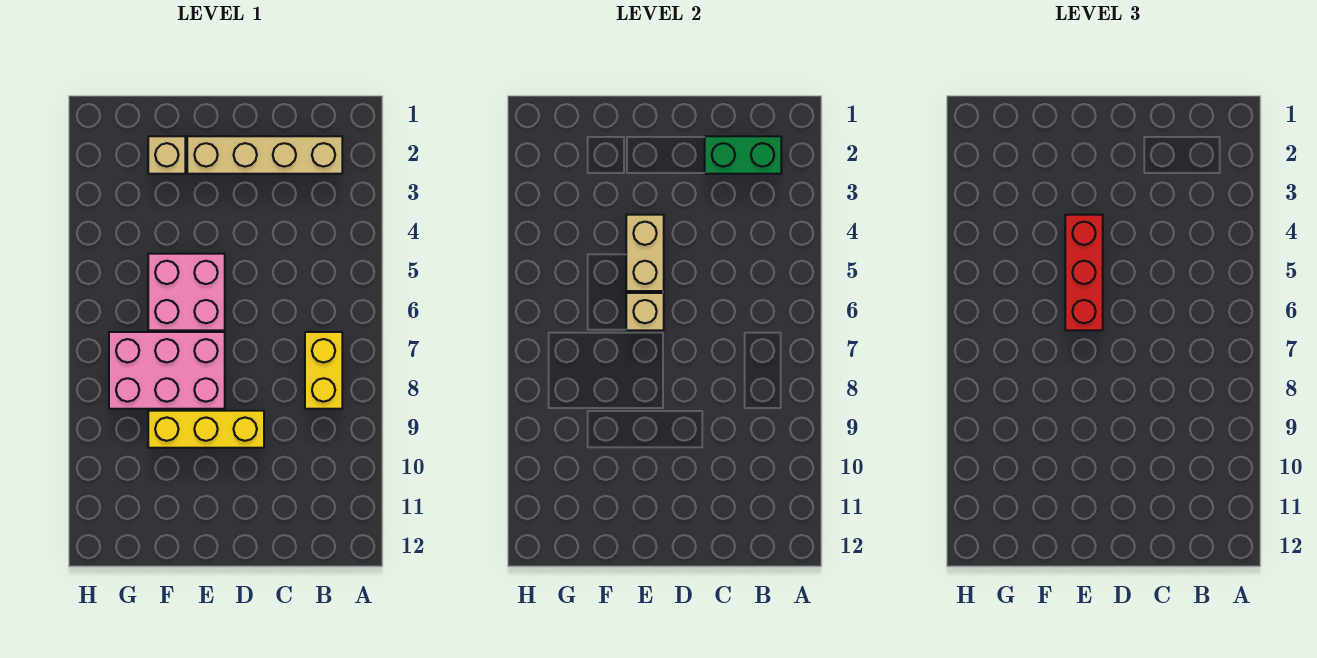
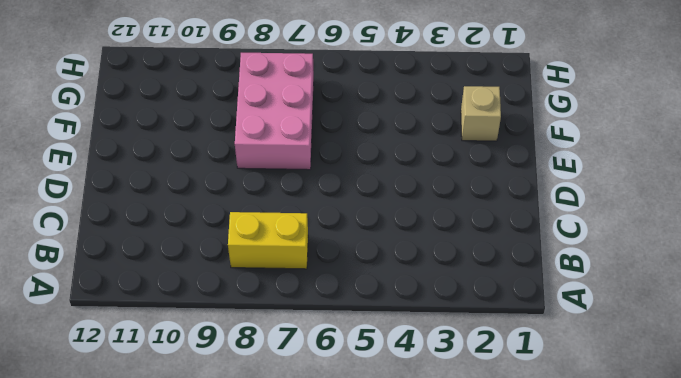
none -> tan 1x4 brick [187,136,342,174]
none -> yellow 1x3 brick [148,411,264,448]

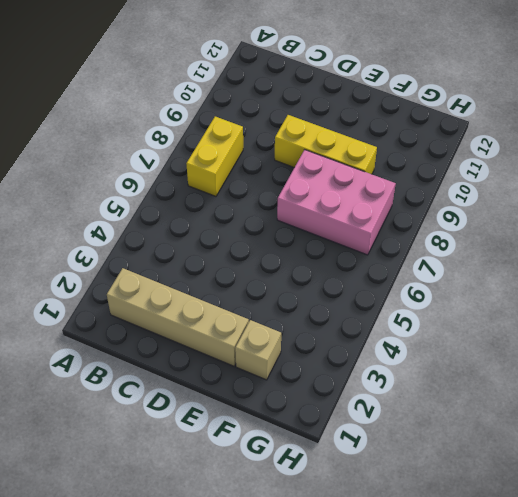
none -> pink 2x2 brick [148,254,225,330]
none -> green 1x2 brick [705,136,781,174]

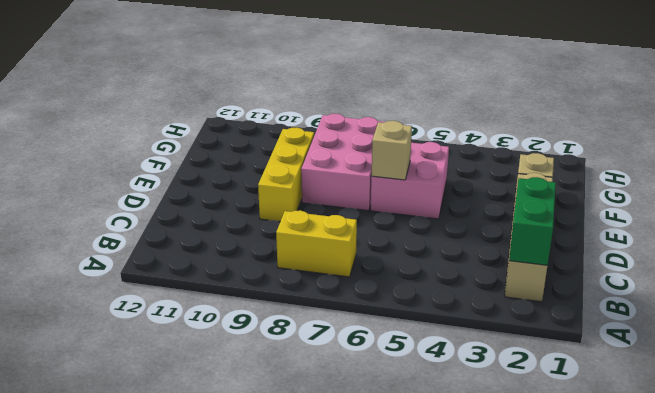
none -> tan 1x2 brick [626,215,664,291]
none -> red 1x3 brick [1065,215,1103,330]

